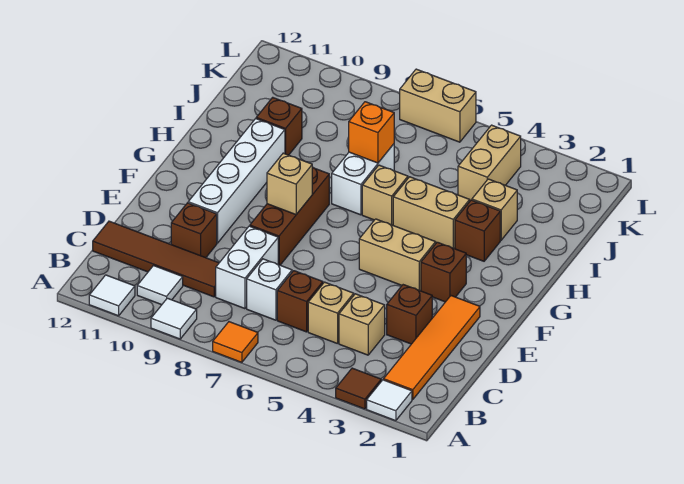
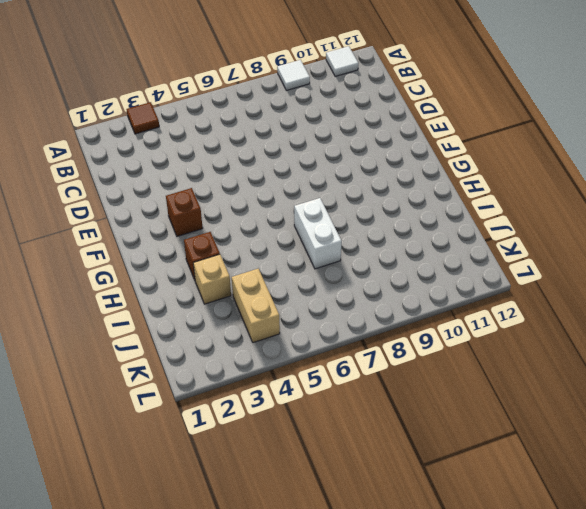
none -> white 1x1 tile [367,380,412,421]
none -> orange 1x1 tile [213,322,258,362]
none -> orange 1x4 tile [384,296,480,400]

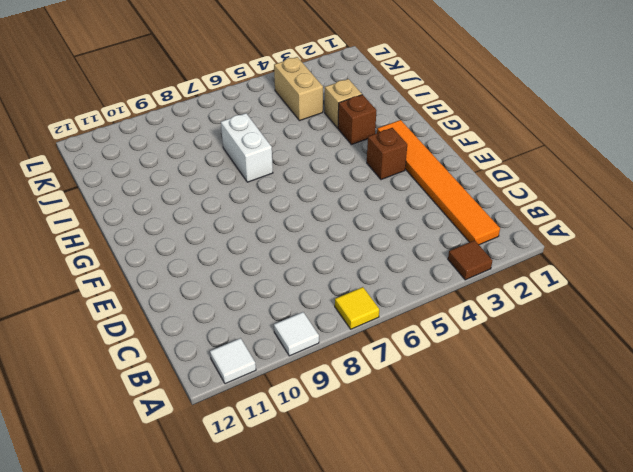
yellow 1x1 tile [335,287,379,329] -> orange 1x1 tile [213,322,258,362]
orange 1x6 tile [377,120,500,245] -> orange 1x4 tile [384,296,480,400]
none -> white 1x1 tile [367,380,412,421]
none -> white 1x1 tile [137,266,183,305]
none -> tan 1x1 brick [339,294,385,355]

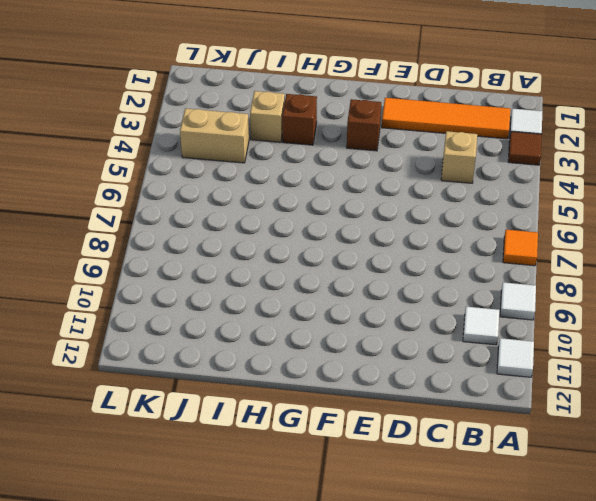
none -> tan 1x1 brick [308,282,354,344]
none -> brown 1x1 brick [277,271,323,332]
none -> white 1x1 brick [247,259,292,320]

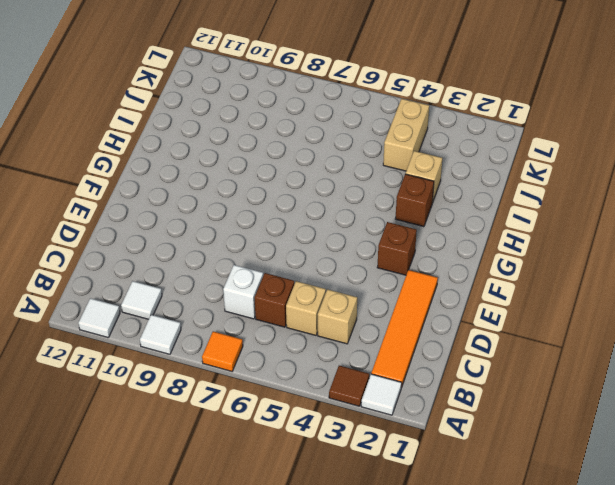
none -> white 1x2 brick [216,226,278,309]
none -> brown 1x4 tile [93,221,219,297]
none -> brown 1x1 brick [387,285,432,344]

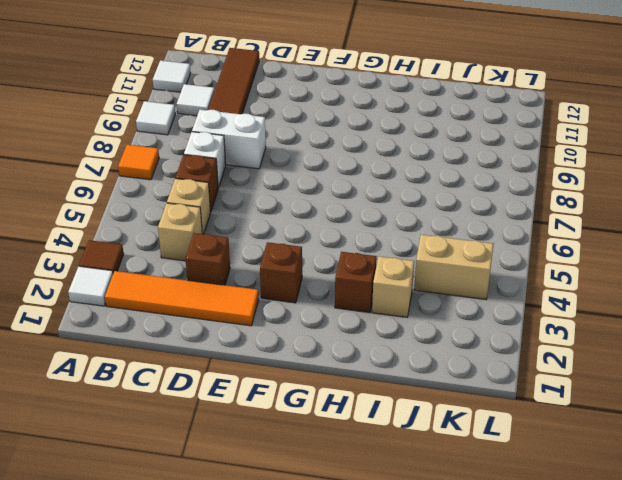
none -> brown 1x1 brick [171,203,217,258]
none -> brown 1x3 brick [250,167,329,265]
none -> white 1x4 brick [188,119,285,243]

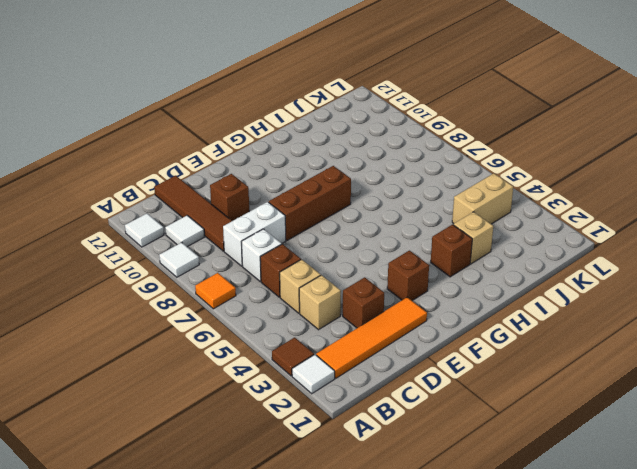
none -> white 1x4 brick [188,119,285,243]
none -> tan 1x2 brick [359,219,436,291]
none -> tan 1x2 brick [393,177,470,249]

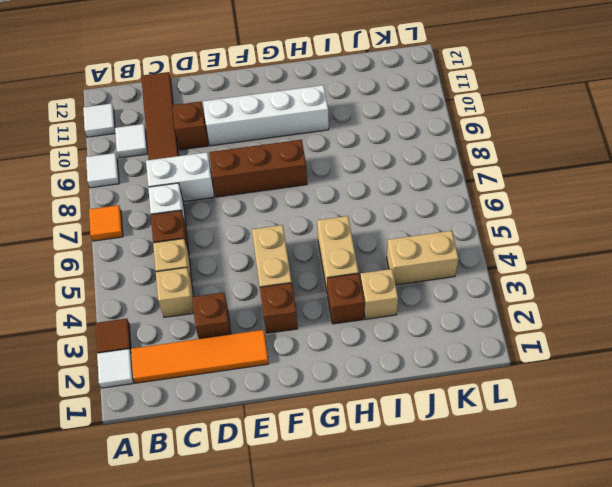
none -> tan 1x1 brick [362,165,408,225]
none -> white 1x2 brick [332,144,394,215]
none -> brown 1x1 brick [256,97,302,155]

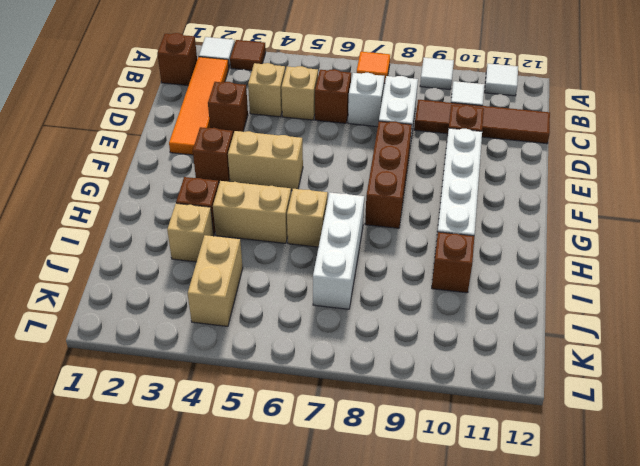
brown 1x1 brick [157,33,197,86] -> none
white 1x3 brick [313,193,364,309] -> white 1x2 brick [332,144,394,215]
none -> tan 1x2 brick [400,69,476,142]
none -> tan 1x1 brick [267,153,312,214]
none -> orange 1x1 brick [349,102,394,163]

